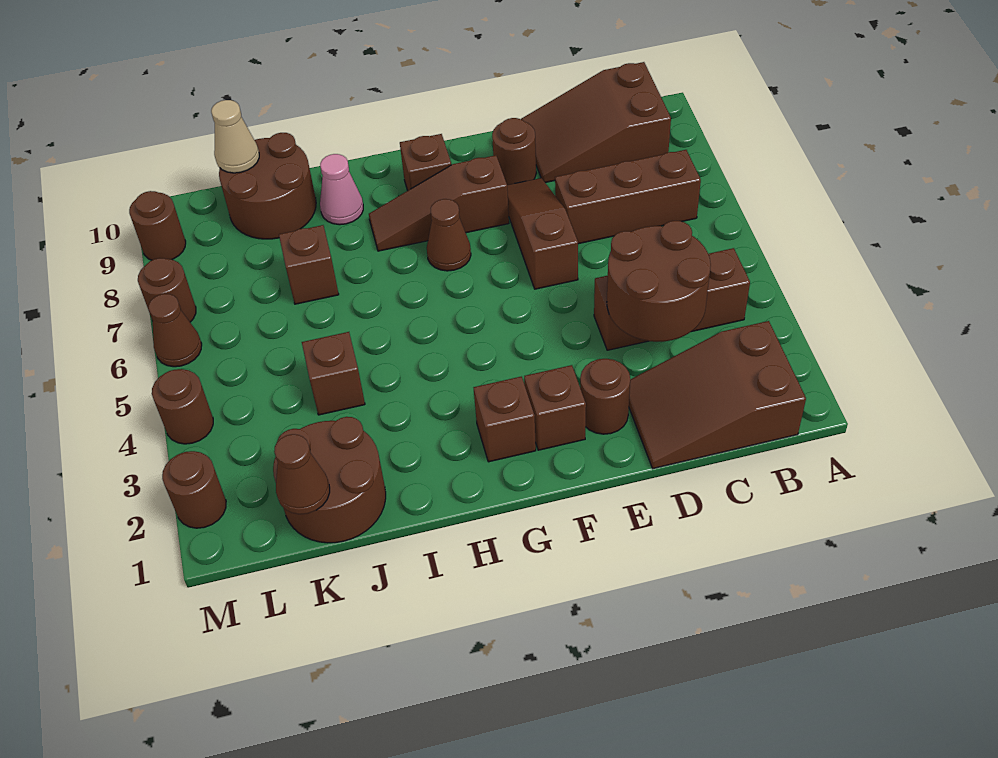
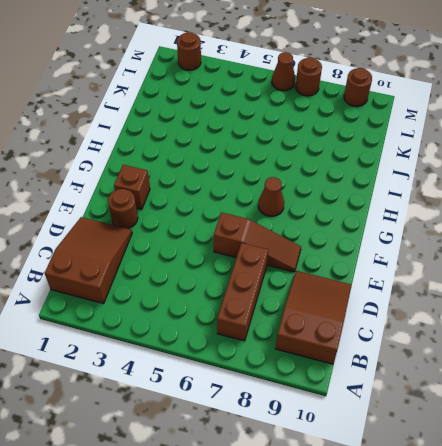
none -> brown 1x3 brick [594,248,750,350]
none -> brown 1x1 round brick [492,118,536,185]
none -> brown 1x3 slope [369,155,509,251]

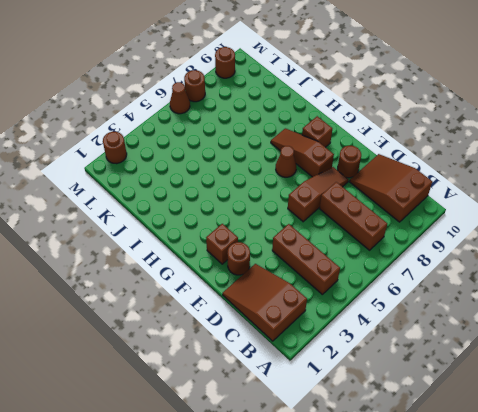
none -> brown 1x1 brick [474,377,536,462]
none -> pink 1x1 cone [320,154,363,225]
none -> brown 2x2 round brick [273,417,386,543]

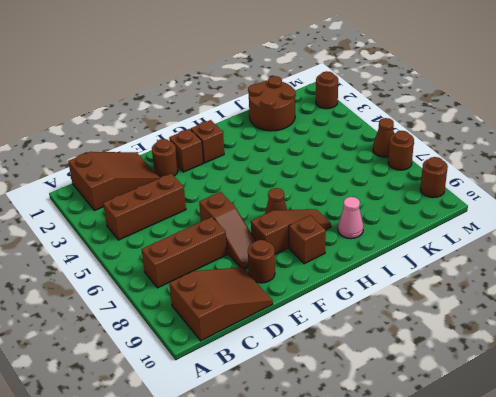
none -> brown 1x1 brick [302,332,365,415]
none -> brown 1x1 brick [279,225,339,304]
none -> brown 2x2 round brick [219,133,316,239]

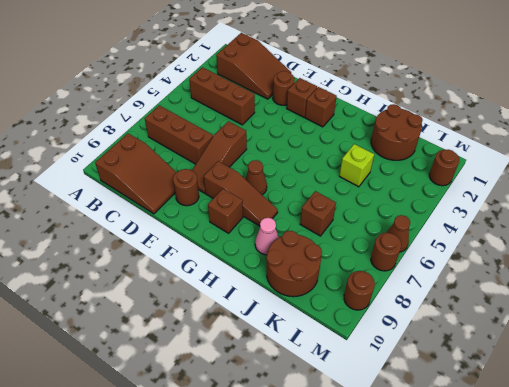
lime 1x1 brick [339,144,374,187] -> brown 1x1 brick [302,332,365,415]
none -> brown 1x1 round brick [152,369,213,444]
none -> brown 2x2 round brick [607,221,711,342]
none -> brown 1x1 cone [274,434,330,514]

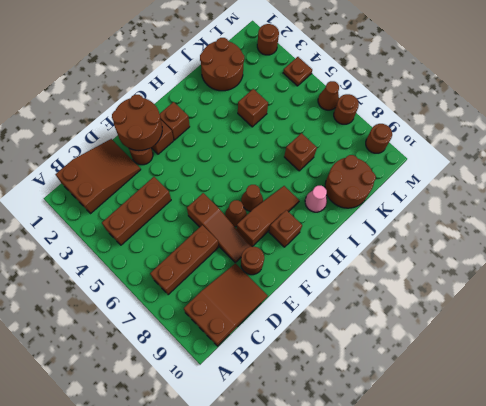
brown 2x2 round brick [112,95,162,151] -> brown 2x2 round brick moved to [607,221,711,342]
brown 1x1 cone [225,200,247,227] -> brown 1x1 cone moved to [274,434,330,514]
brown 1x1 plate [283,57,312,86] -> brown 1x1 round brick [152,369,213,444]
none -> tan 1x1 cone [211,100,259,173]

